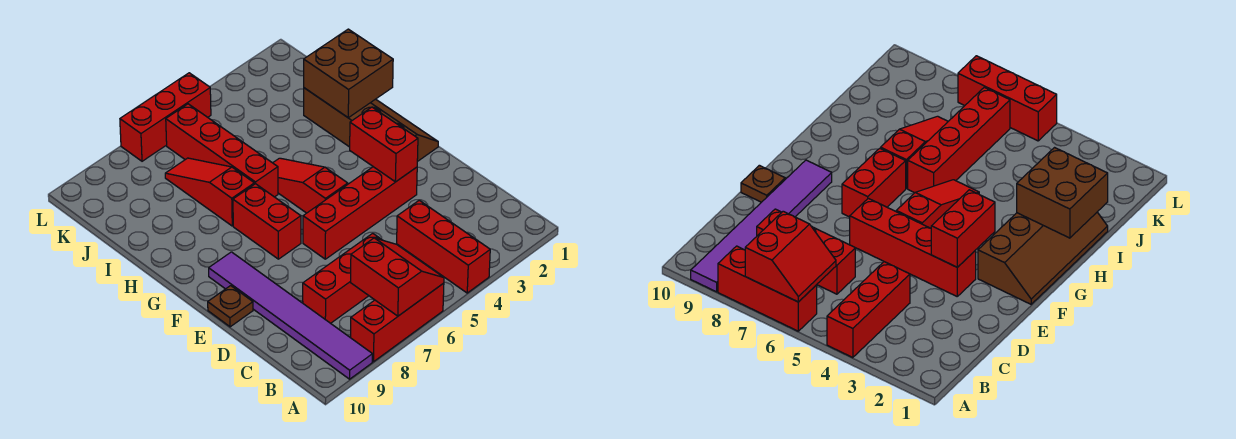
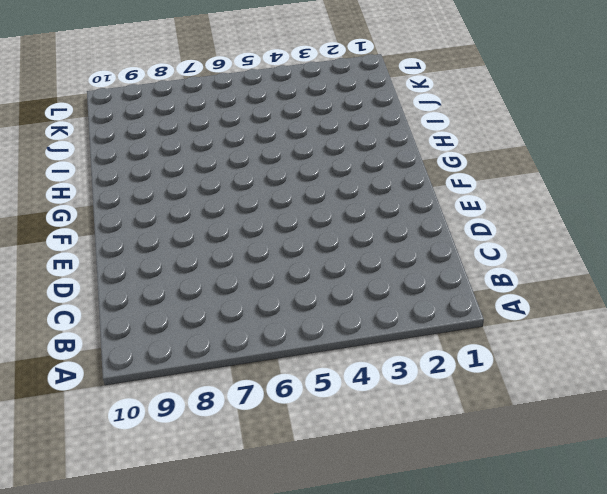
none -> red 1x3 brick [397,200,490,293]
none -> red 1x3 brick [351,283,444,362]
none -> purple 1x6 tile [209,252,373,379]

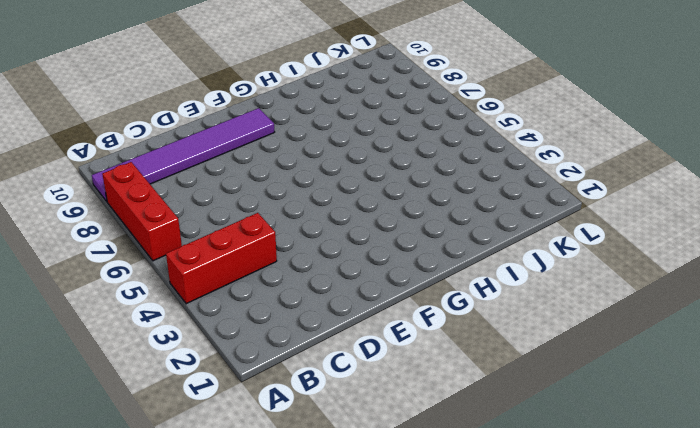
none -> red 1x3 brick [303,233,382,323]
none -> red 1x4 brick [303,167,417,259]
none -> brown 1x1 plate [208,286,253,327]

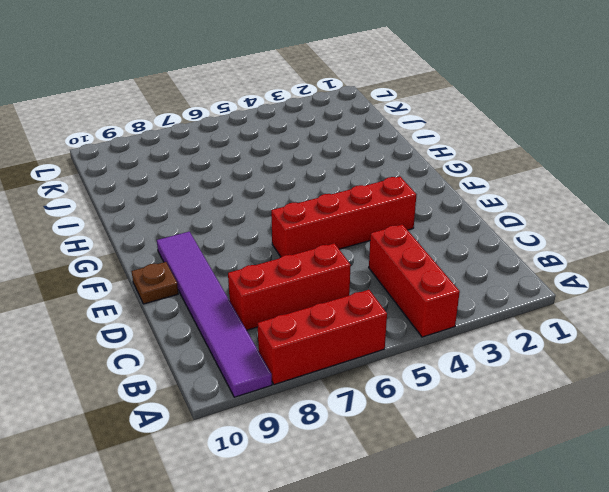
none -> brown 2x4 slope [304,88,438,162]
none -> red 1x3 slope [273,158,348,213]
none -> red 1x2 brick [233,184,301,259]

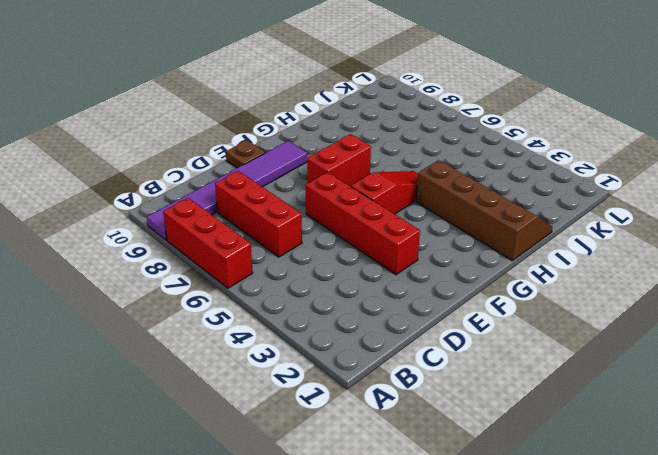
brown 2x4 slope [416,160,553,261] -> brown 2x4 slope turned to [304,88,438,162]
none -> red 1x3 brick [397,200,490,293]
none -> red 1x4 brick [166,104,278,197]
none -> red 1x3 slope [165,158,254,226]

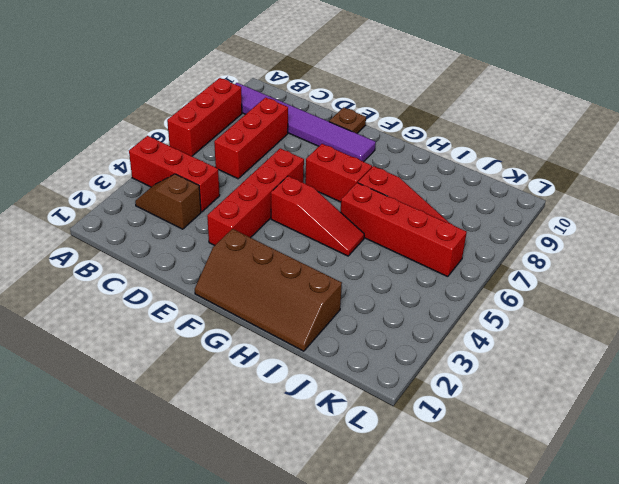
brown 1x2 slope [135,174,201,229] -> none
none -> red 1x3 brick [120,73,211,161]
none -> red 2x2 slope [351,238,444,316]
none -> red 1x2 brick [350,107,418,182]

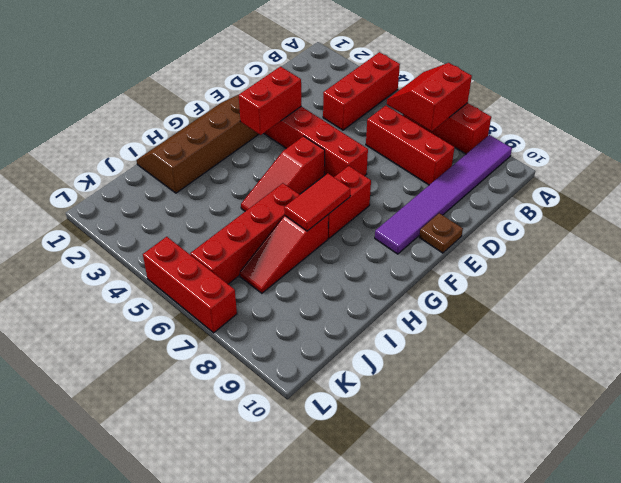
red 1x2 tile [284,173,350,231] -> none
none -> brown 2x2 brick [304,29,393,118]

